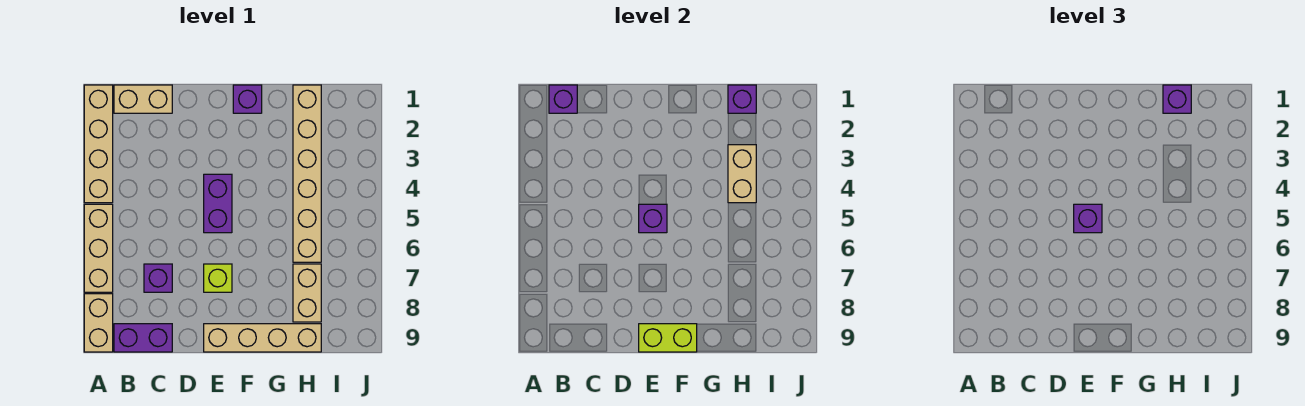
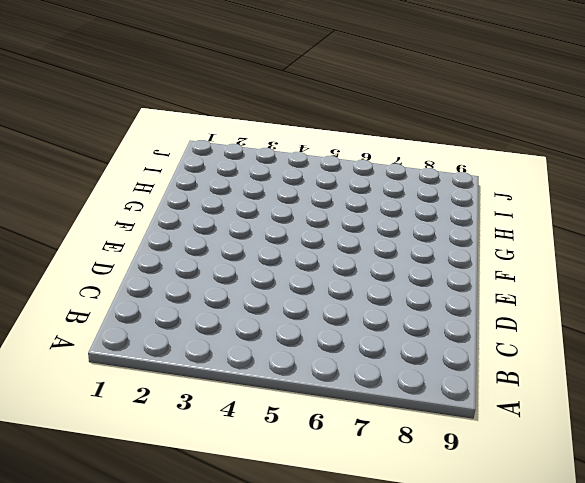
none -> tan 1x4 brick [84,85,113,203]
none -> tan 1x3 brick [84,204,113,292]
none -> tan 1x2 brick [84,294,113,352]

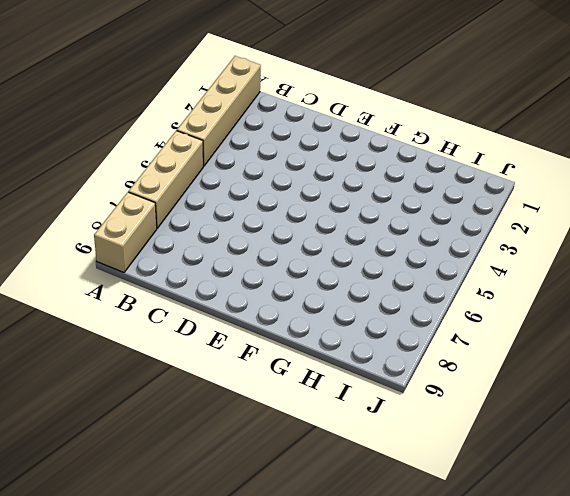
none -> tan 1x2 brick [114,85,172,113]
none -> purple 1x2 brick [114,324,172,352]
none -> purple 1x1 brick [144,264,172,292]

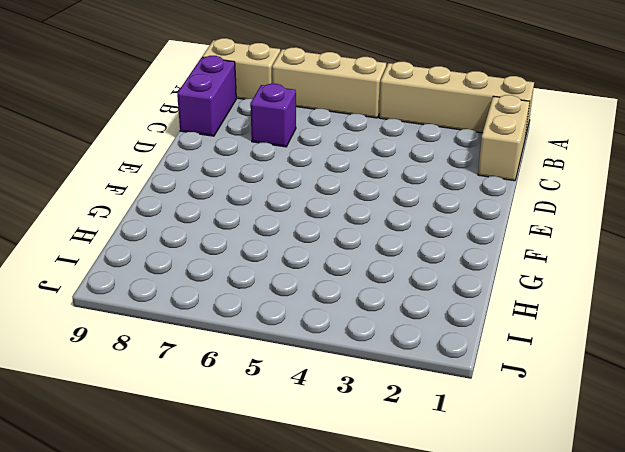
none -> purple 1x2 brick [204,174,232,233]
none -> lime 1x1 brick [204,264,232,292]
none -> tan 1x4 brick [204,324,321,352]

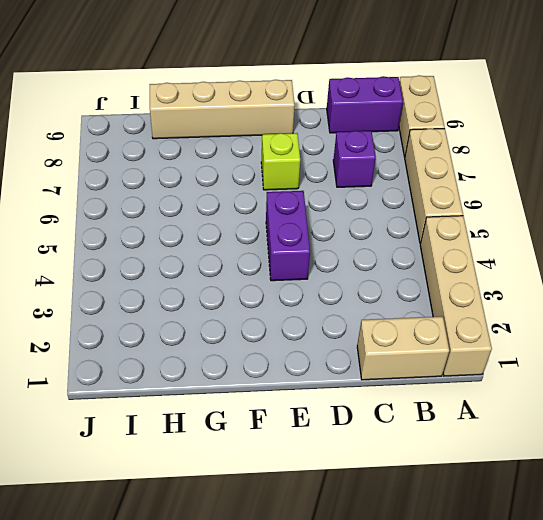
none -> purple 1x1 brick [233,85,262,113]
none -> tan 1x6 brick [293,85,321,262]
none -> tan 1x2 brick [293,264,321,322]

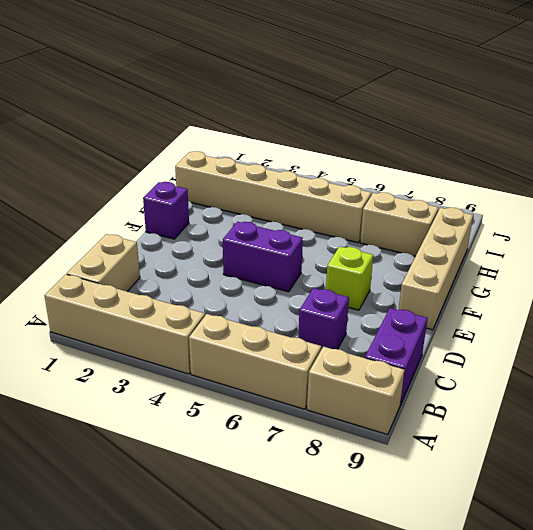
none -> purple 1x1 brick [549,85,577,113]
none -> purple 1x1 brick [639,204,667,233]
none -> lime 1x2 brick [639,324,697,352]

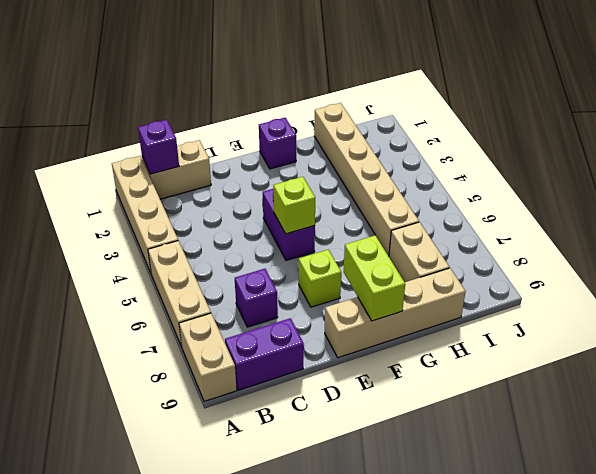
lime 1x1 brick [274,177,315,234] -> purple 1x1 brick [639,204,667,233]
lime 1x2 brick [344,235,405,321] -> lime 1x2 brick turned to [639,324,697,352]
none -> purple 1x1 brick [728,85,756,113]
none -> tan 1x2 brick [728,145,756,203]
none -> purple 1x1 brick [1074,204,1102,233]

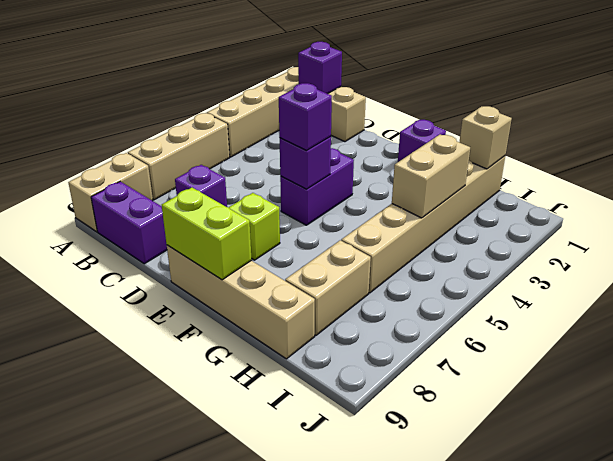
tan 1x1 brick [459,106,512,169] -> purple 1x1 brick [728,85,756,113]
none -> purple 1x1 brick [1163,85,1191,113]

